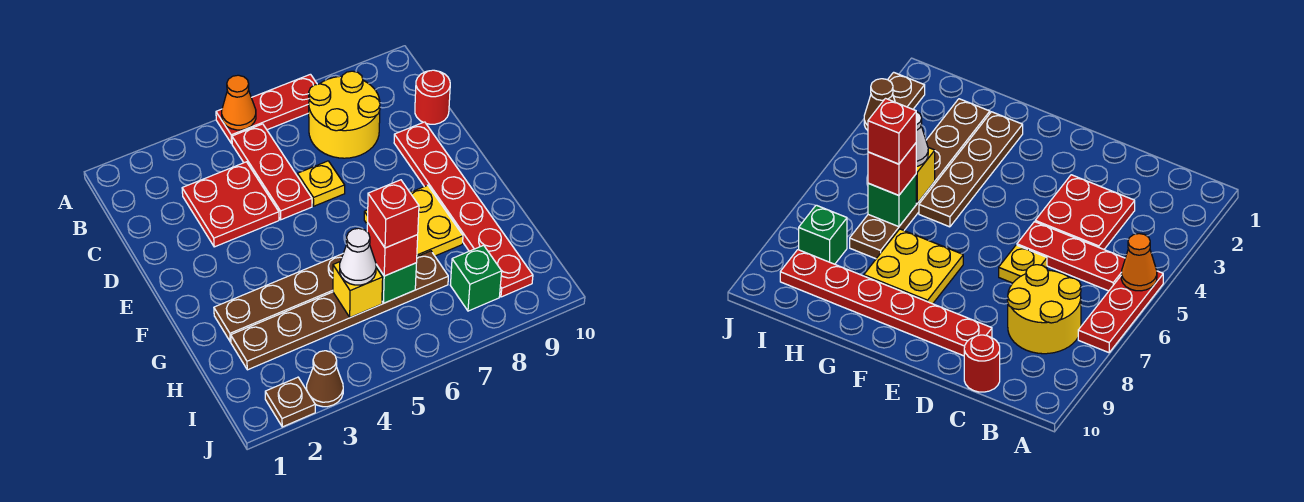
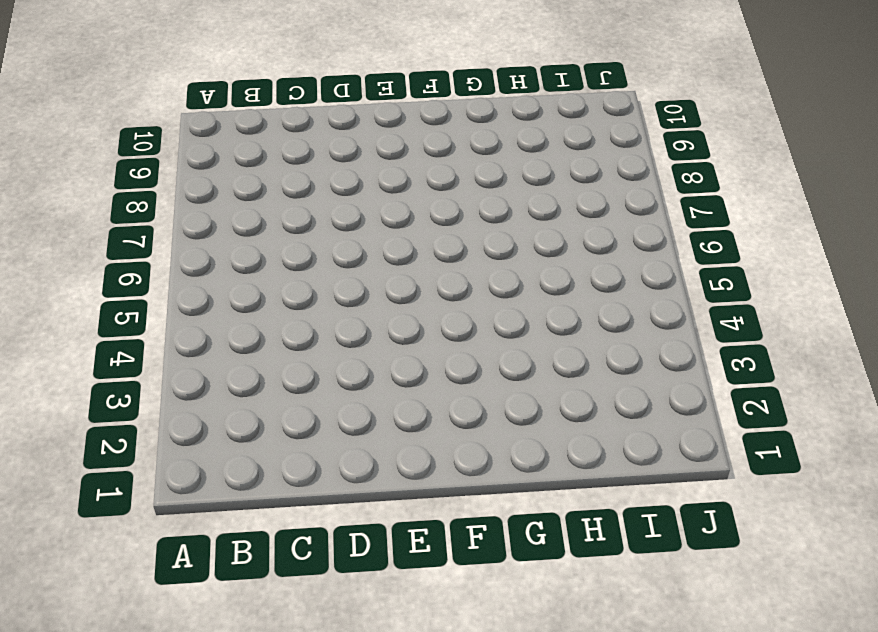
none -> red 1x3 plate [216,74,317,143]
none -> red 1x3 plate [232,124,312,220]
none -> yellow 2x2 round brick [309,71,380,158]

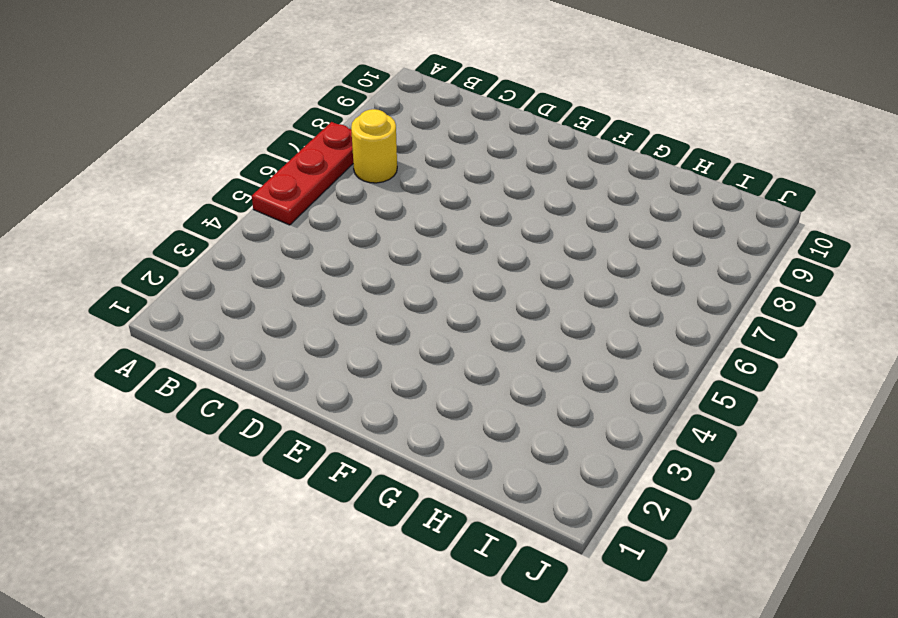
yellow 1x1 round brick [351,109,397,183] -> yellow 2x2 round brick [309,71,380,158]
none -> red 1x3 plate [232,124,312,220]
none -> red 2x2 plate [182,162,279,247]
none -> red 1x1 round brick [415,70,450,124]

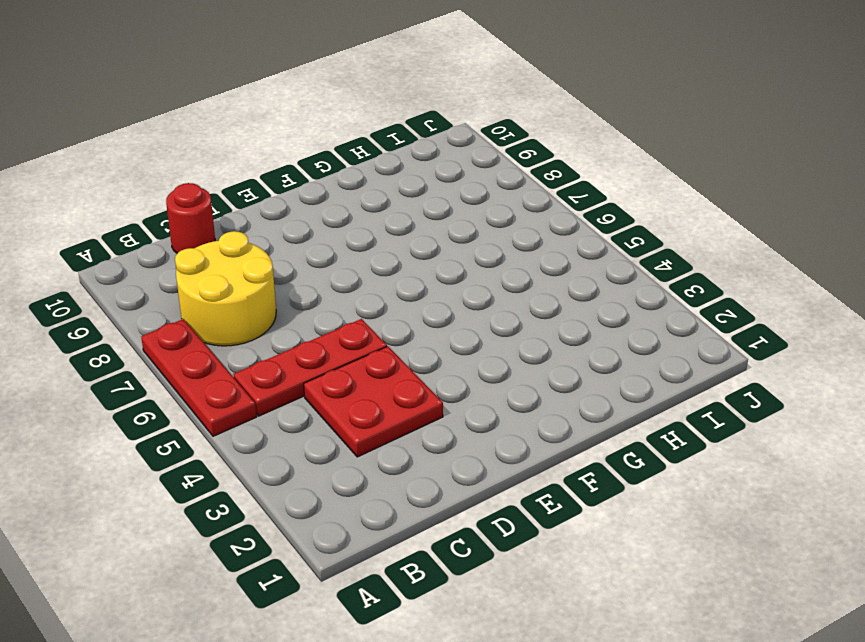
none -> yellow 1x1 plate [297,161,345,206]
none -> red 1x6 plate [394,122,533,297]
none -> yellow 2x2 plate [364,185,463,256]

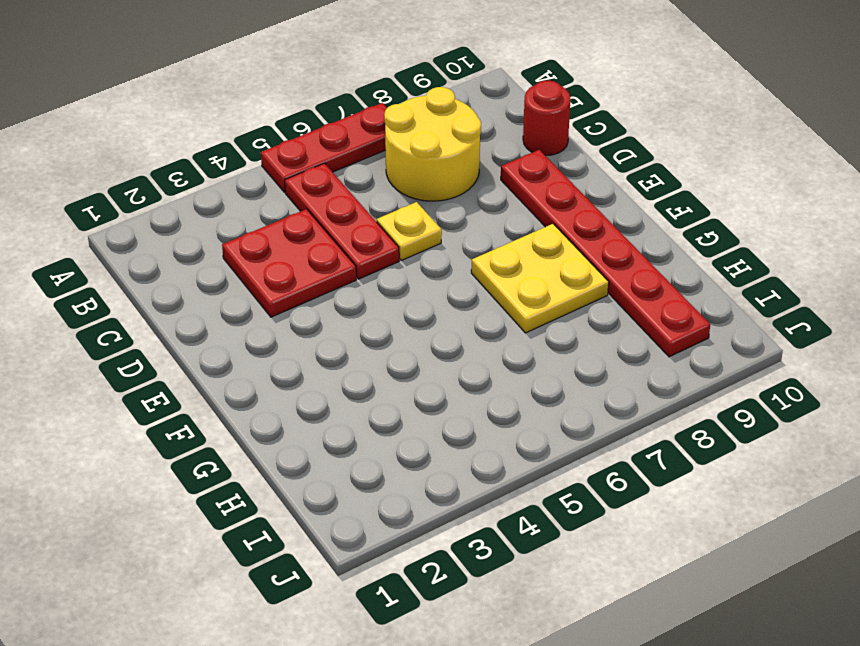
none -> brown 1x4 plate [214,254,343,342]
none -> brown 1x6 plate [231,251,448,370]
none -> green 1x1 brick [450,245,502,311]

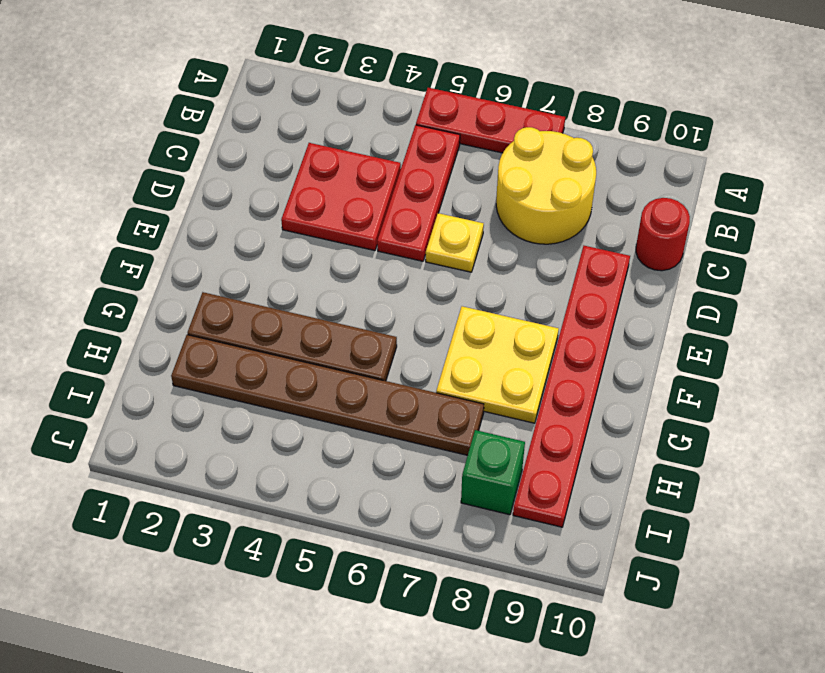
none -> brown 1x1 plate [265,377,315,427]
none -> brown 1x1 cone [307,351,343,407]
none -> orange 1x1 cone [222,75,256,130]

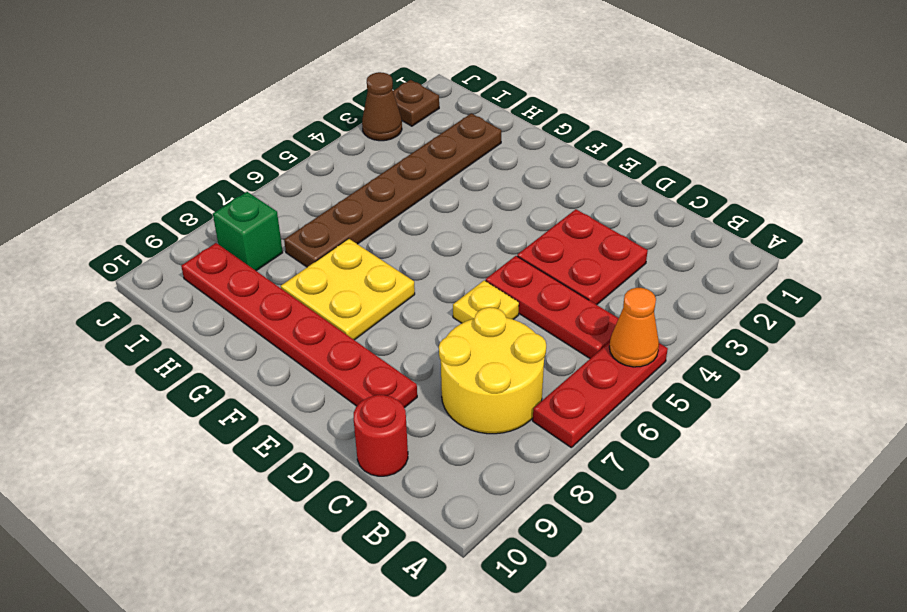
none -> brown 1x4 plate [214,254,343,342]
none -> yellow 1x1 brick [333,262,383,318]
none -> green 1x1 brick [376,263,416,303]

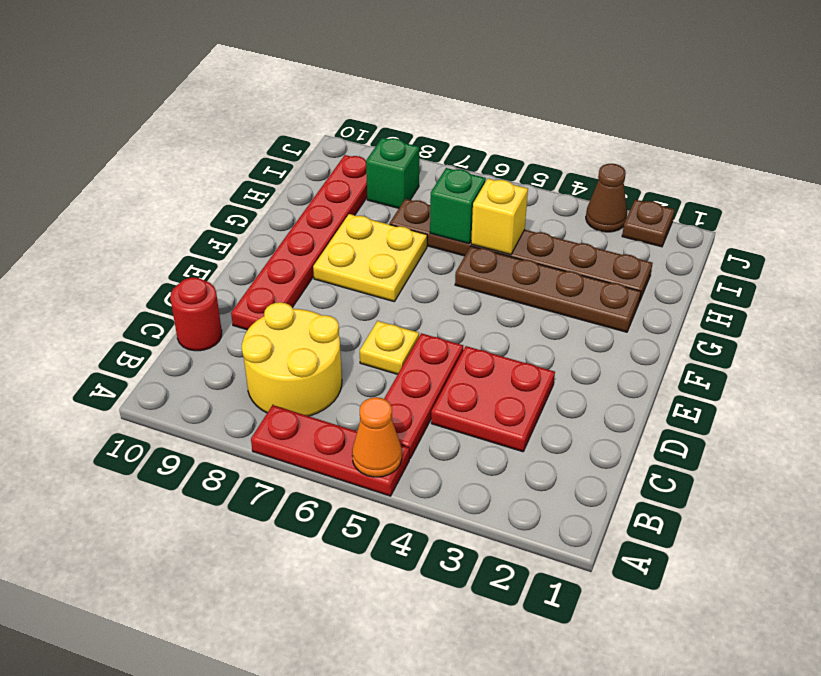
none -> white 1x1 cone [340,228,376,285]
none -> red 1x1 brick [367,223,418,276]
none -> red 1x1 brick [368,180,419,248]

